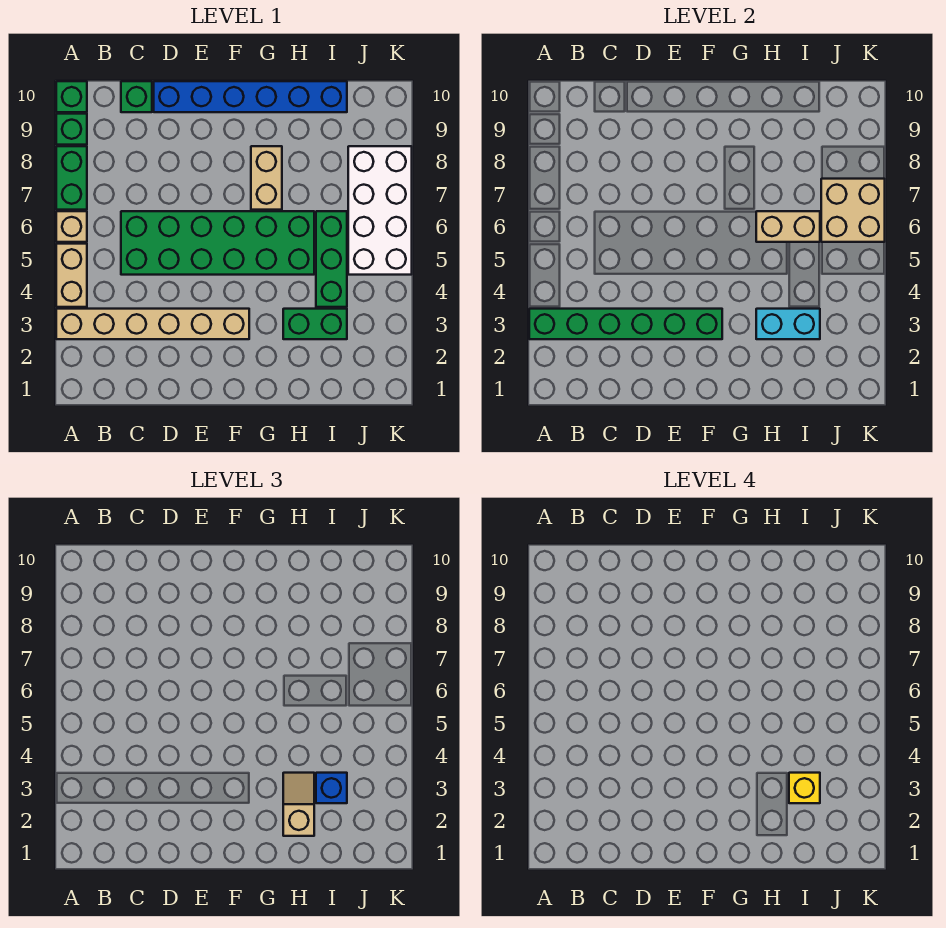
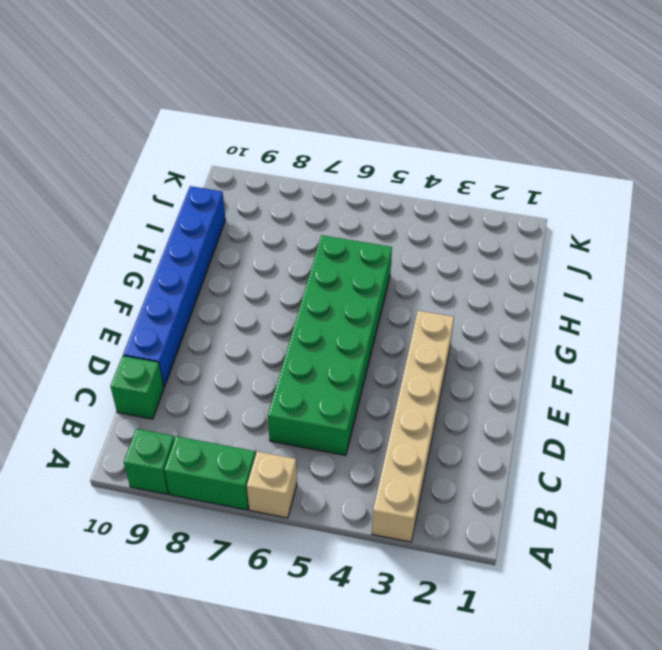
none -> tan 1x2 brick [56,244,87,307]
none -> green 1x1 brick [56,81,87,112]
none -> tan 1x2 brick [251,146,282,210]

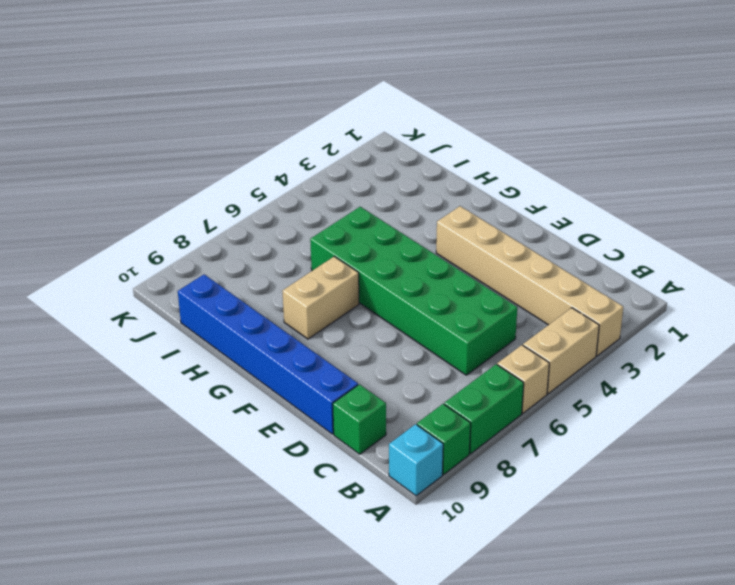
cyan 1x1 brick [389,424,443,496] -> green 1x1 brick [56,81,87,112]
none -> green 1x2 brick [283,309,347,339]
none -> green 1x3 brick [316,211,347,307]
none -> white 2x4 brick [348,146,412,275]

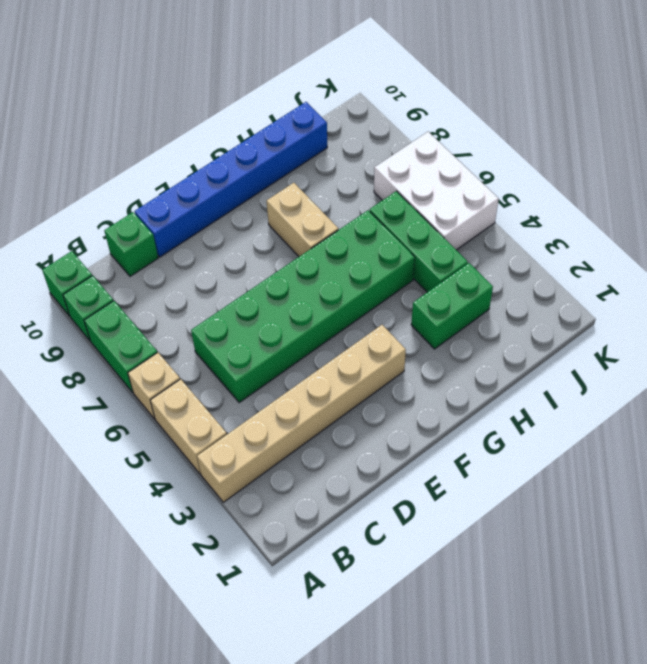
white 2x3 brick [374,132,499,250] -> white 2x4 brick [348,146,412,275]
none -> green 1x6 brick [529,309,722,339]
none -> cyan 1x2 brick [756,309,820,339]
none -> tan 1x2 brick [756,211,820,242]

